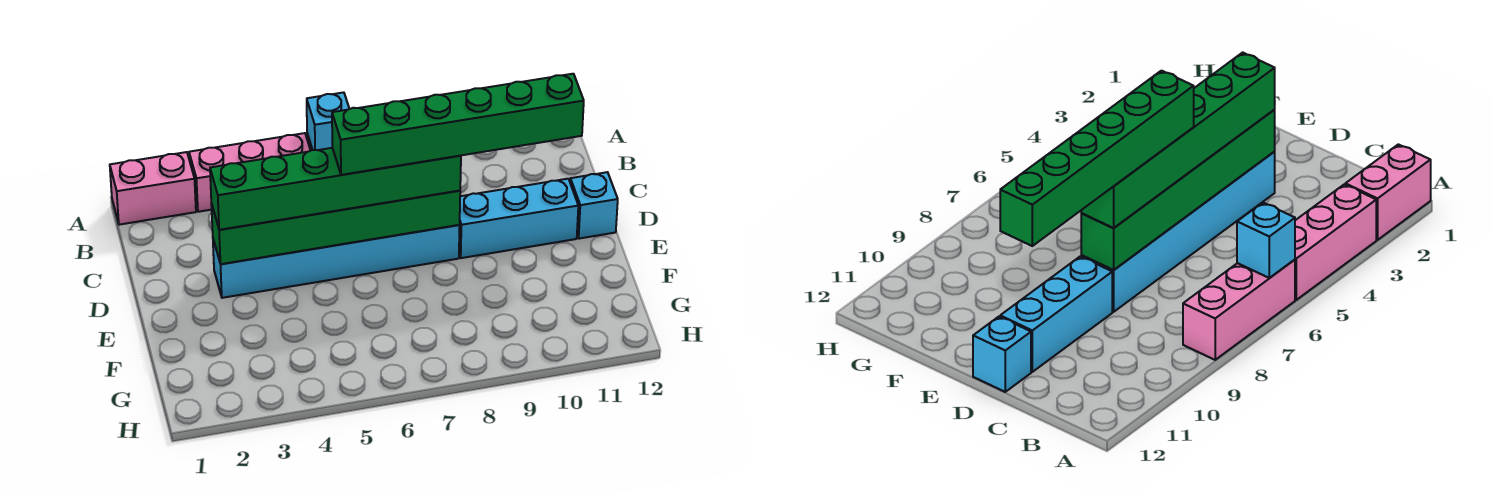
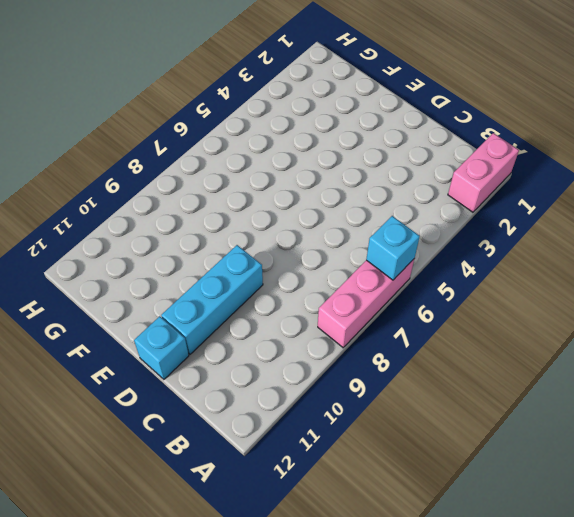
none -> pink 1x3 brick [189,133,311,212]
none -> cyan 1x6 brick [213,225,460,298]

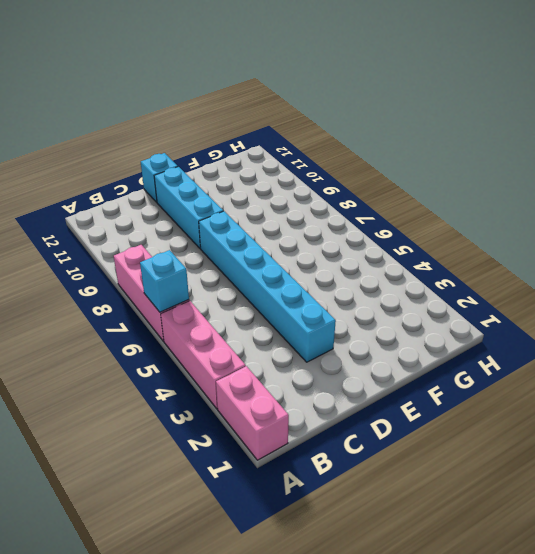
none -> green 1x6 brick [211,191,460,264]
none -> green 1x6 brick [210,148,461,230]

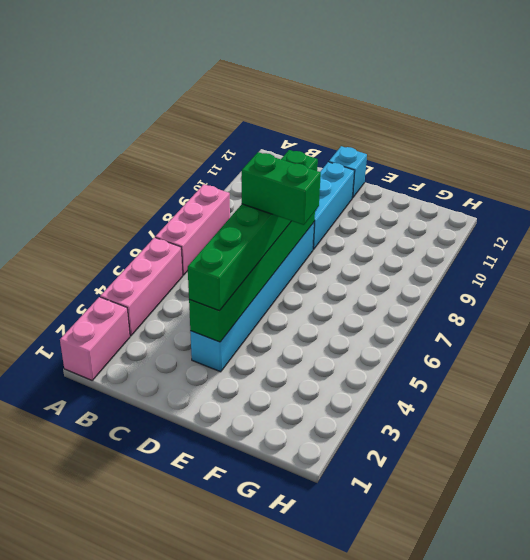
green 1x2 brick [242,152,321,225] -> green 1x6 brick [332,74,584,175]
none -> cyan 1x1 brick [307,92,349,150]

